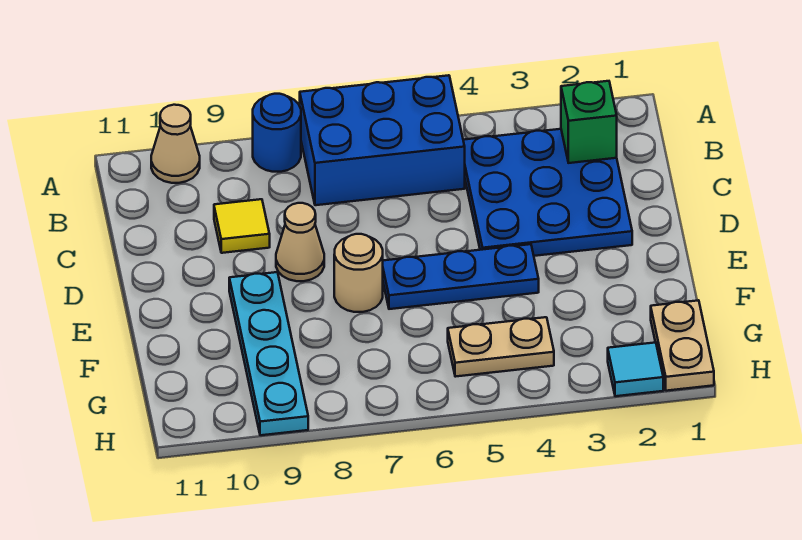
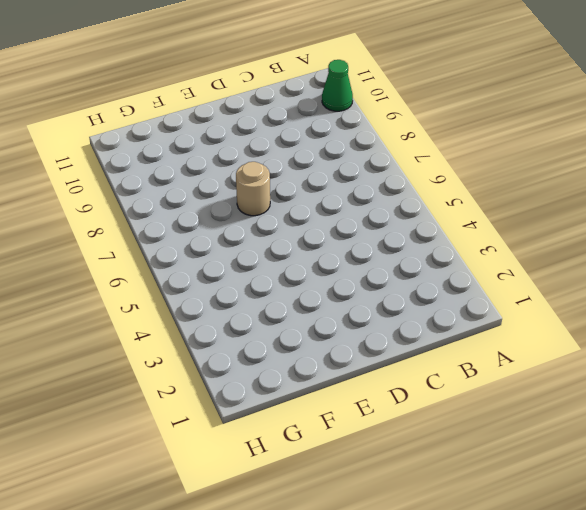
green 1x1 cone [322,60,353,111] -> tan 1x1 cone [151,105,200,183]
none -> blue 2x3 brick [300,75,465,205]
none -> blue 1x1 round brick [253,94,301,172]
none -> blue 3x3 plate [463,129,632,256]

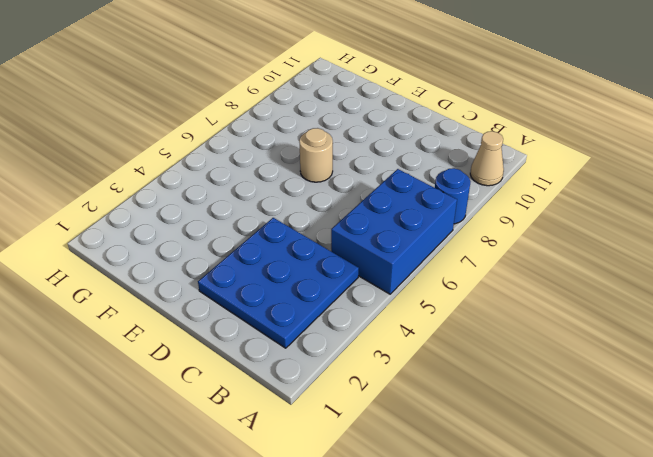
none -> yellow 1x1 tile [214,199,270,253]
none -> tan 1x1 cone [276,203,324,281]
none -> blue 1x3 plate [383,244,539,309]

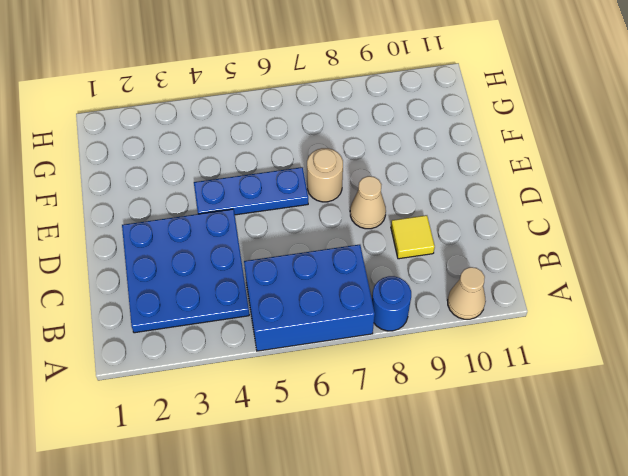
none -> cyan 1x4 plate [229,272,308,435]
none -> tan 1x2 plate [651,300,714,391]
none -> tan 1x2 plate [448,317,554,377]

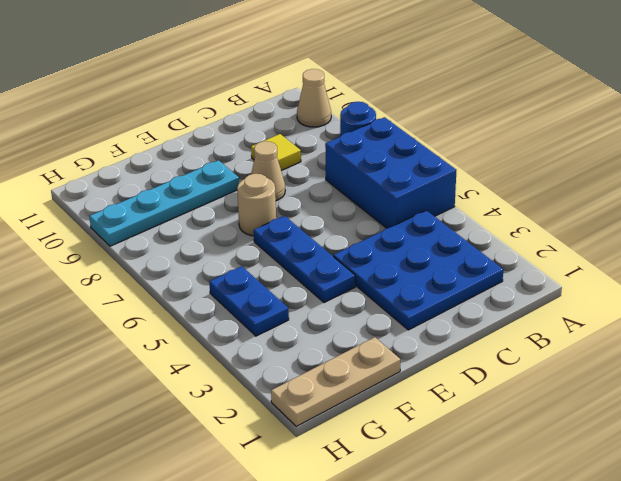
tan 1x3 plate [271,337,400,426] -> tan 1x2 plate [651,300,714,391]
blue 1x2 plate [209,266,289,336] -> tan 1x2 plate [448,317,554,377]
none -> cyan 1x1 tile [608,342,663,396]
none -> green 1x1 brick [561,81,617,163]

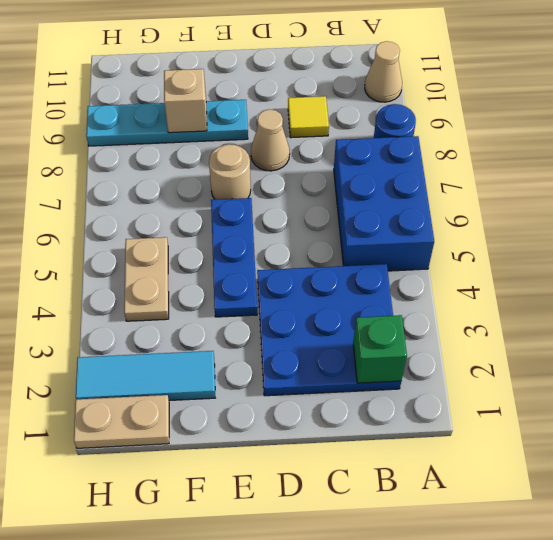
cyan 1x3 tile [76,351,215,401] -> cyan 1x1 tile [608,342,663,396]
tan 1x1 brick [164,69,207,133] -> none

